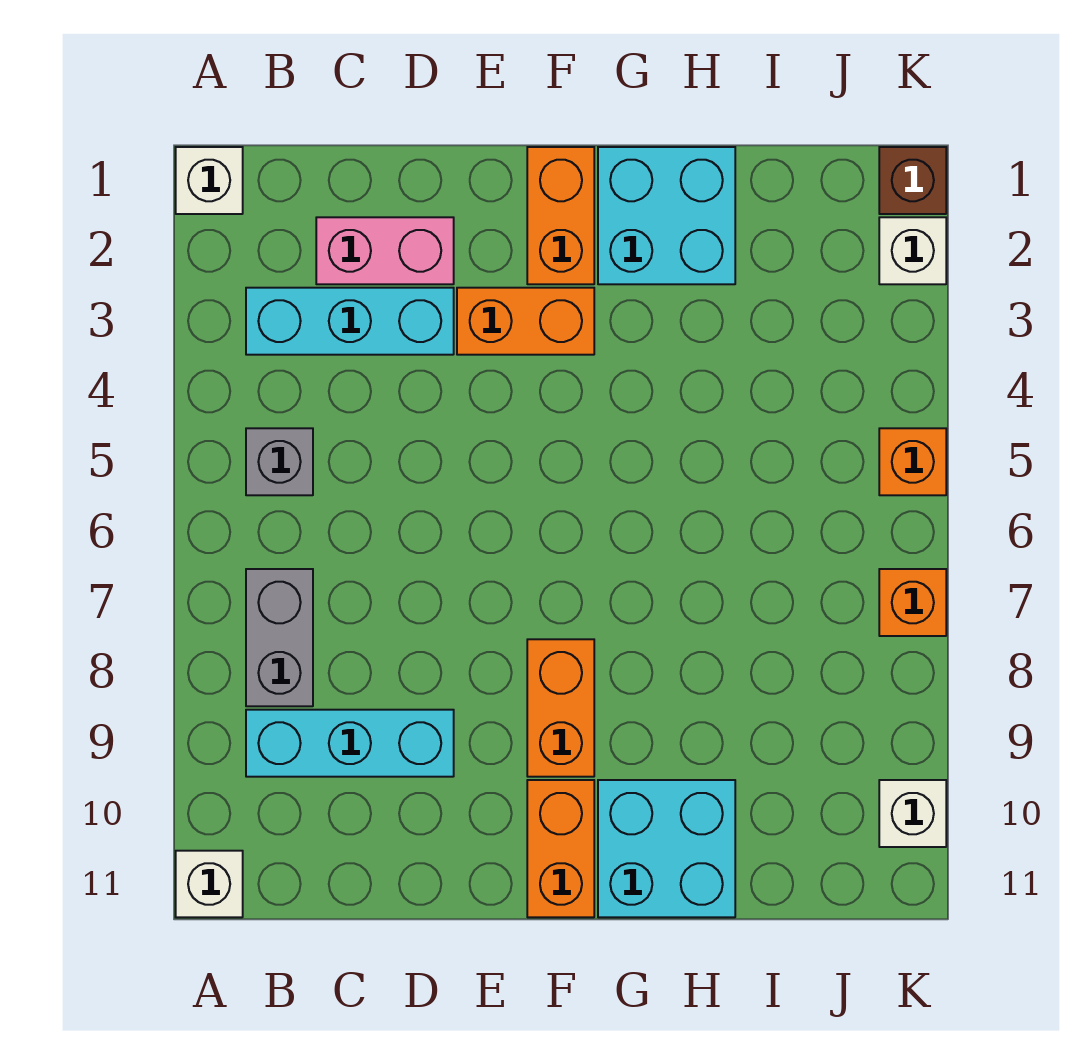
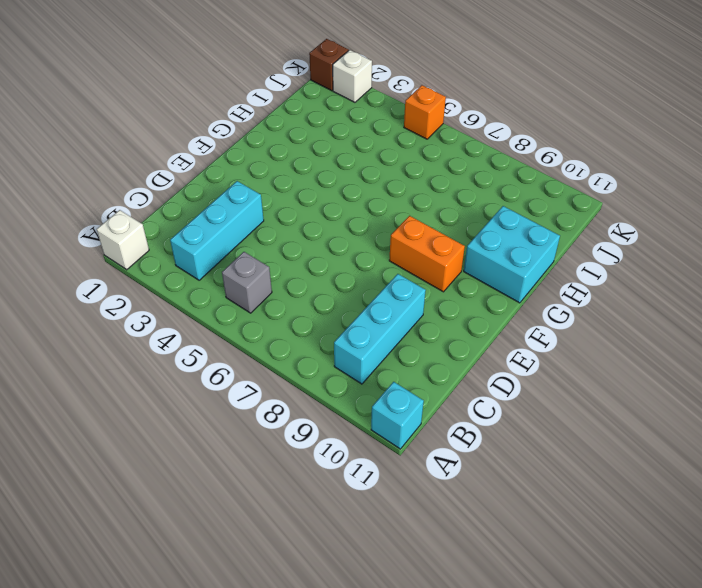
cyan 1x1 brick [371,382,424,449] -> white 1x1 brick [176,851,243,917]
none -> grey 1x2 brick [246,569,313,706]
none -> pink 1x2 brick [316,217,454,284]
none -> orange 1x2 brick [457,288,594,355]

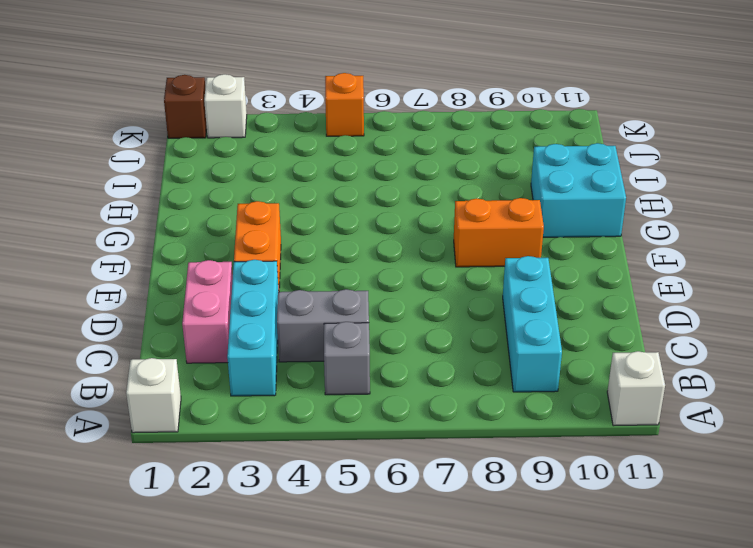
grey 1x2 brick [277,289,369,362] -> grey 1x2 brick moved to [246,569,313,706]
none -> orange 1x2 brick [527,147,594,284]
none -> orange 1x2 brick [527,780,594,917]
none -> cyan 2x2 brick [598,147,735,284]

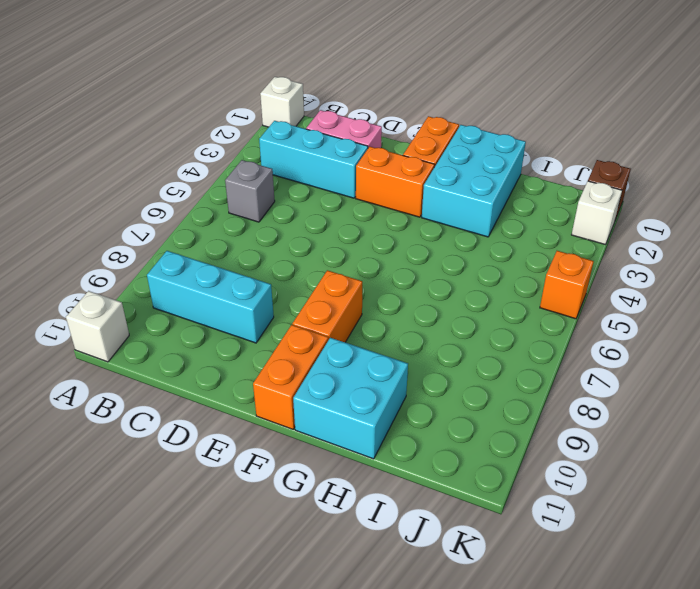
cyan 2x3 brick [422,125,526,237] -> cyan 2x2 brick [598,147,735,284]
none -> grey 1x2 brick [246,569,313,706]
none -> orange 1x1 brick [879,569,946,636]
none -> white 1x1 brick [879,780,946,847]

